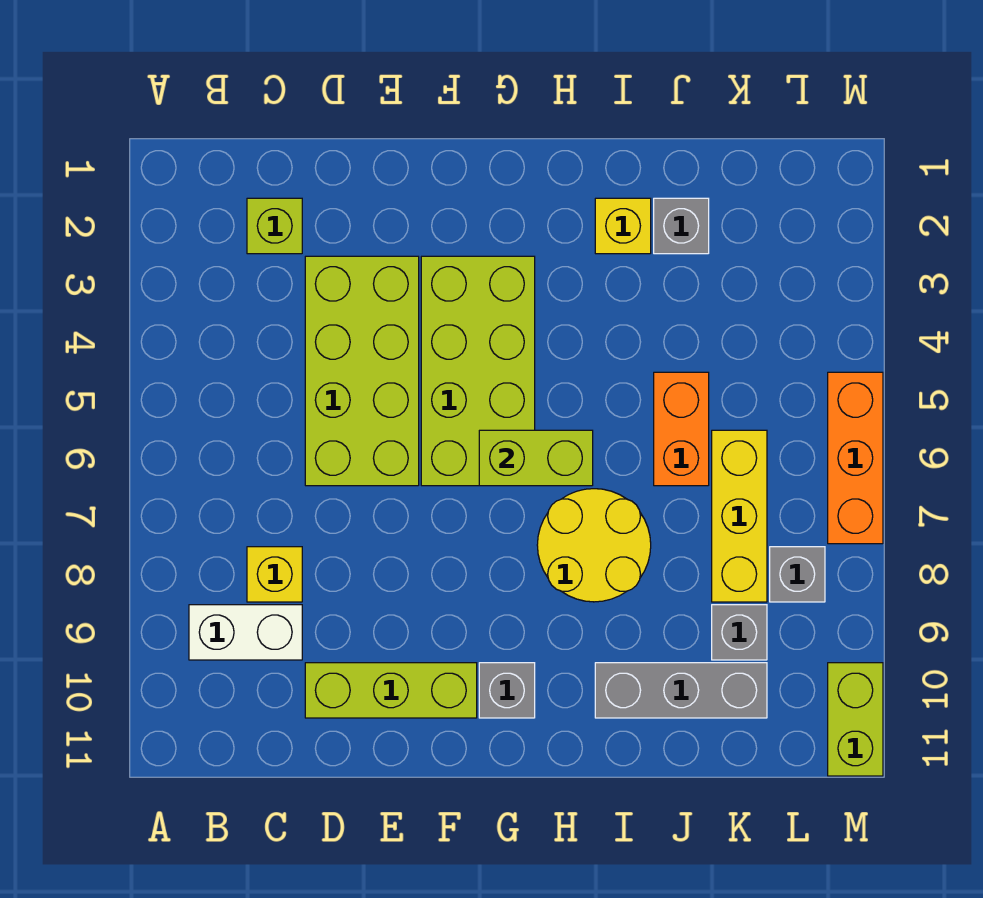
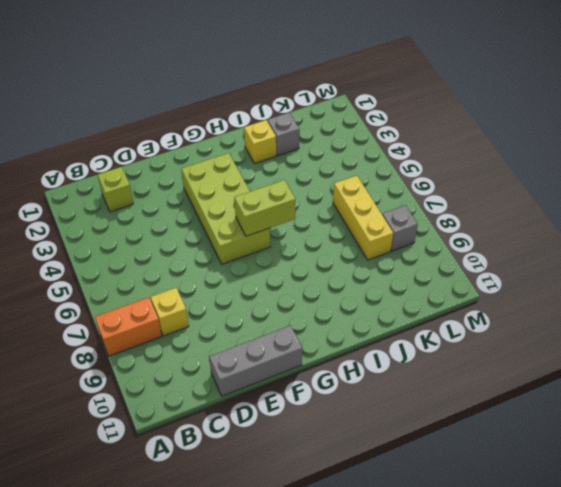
orange 1x2 brick [95,298,162,356] -> orange 1x2 brick turned to [654,372,709,486]
grey 1x3 brick [209,325,302,396] -> grey 1x3 brick moved to [595,663,767,718]
none -> white 1x2 brick [189,605,302,660]
none -> lime 2x4 brick [305,256,419,486]
none -> lime 1x3 brick [305,663,477,718]

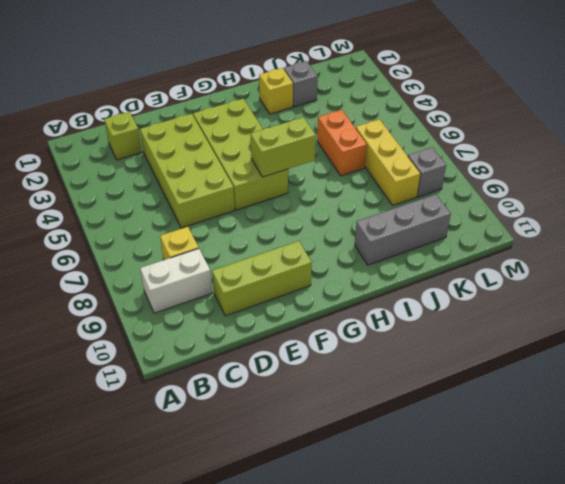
none -> grey 1x1 brick [479,663,535,718]
none -> yellow 2x2 round brick [537,489,651,602]
none -> grey 1x1 brick [712,605,767,660]

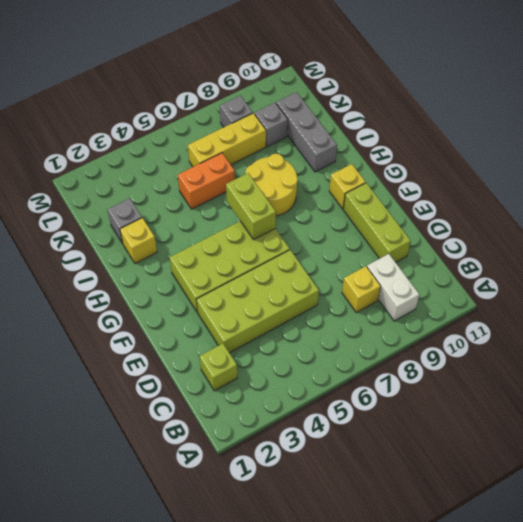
yellow 1x1 brick [329,164,366,209] -> grey 1x1 brick [479,663,535,718]
none -> orange 1x3 brick [828,372,883,544]
none -> lime 1x2 brick [828,663,883,776]

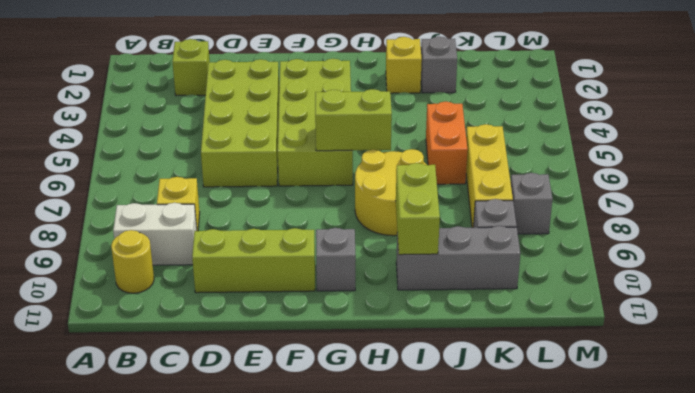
yellow 1x1 round brick [111,230,154,293] -> none
lime 1x2 brick [396,163,440,255] -> lime 1x2 brick moved to [828,663,883,776]
none -> orange 1x3 brick [828,372,883,544]

